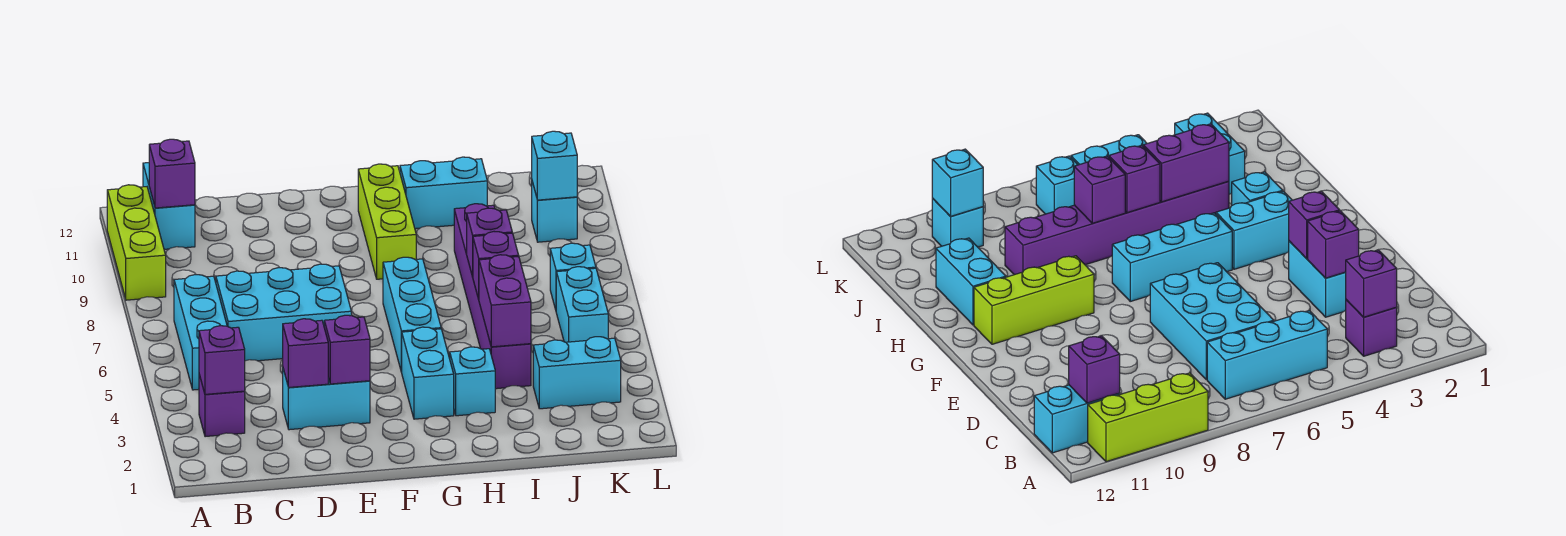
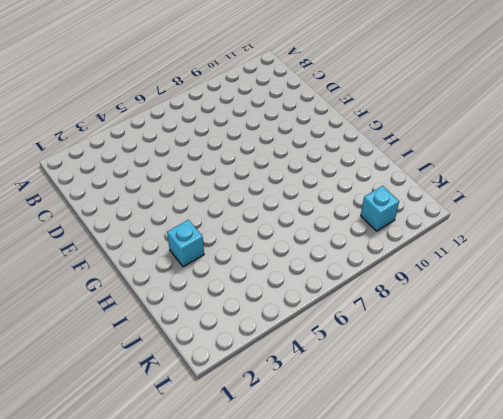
none -> lime 1x3 brick [107,185,166,300]
none -> purple 1x1 brick [199,375,245,437]
none -> cyan 1x3 brick [174,275,227,390]

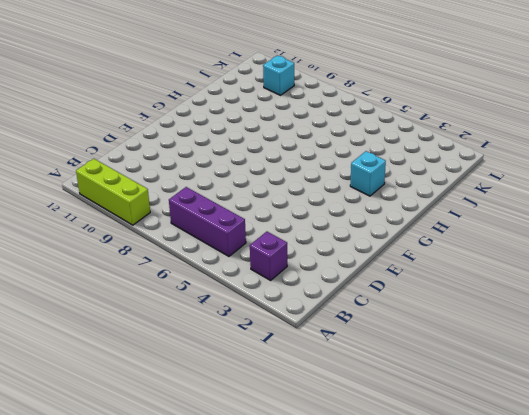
purple 1x3 brick [169,187,246,256] -> cyan 1x3 brick [174,275,227,390]
none -> cyan 1x2 brick [143,163,195,249]
none -> cyan 2x3 brick [216,264,351,361]
none -> cyan 1x2 brick [283,369,370,430]

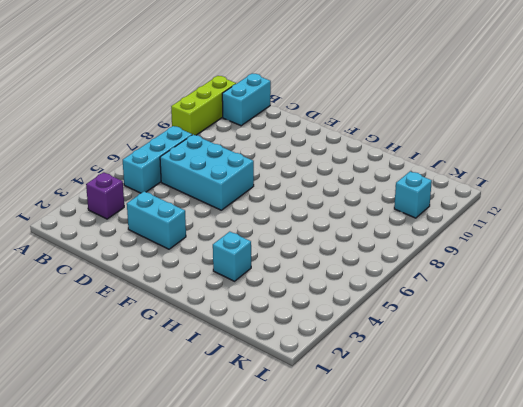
none -> cyan 1x2 brick [402,327,454,419]
none -> cyan 1x3 brick [383,257,441,372]
none -> lime 1x3 brick [358,164,416,279]

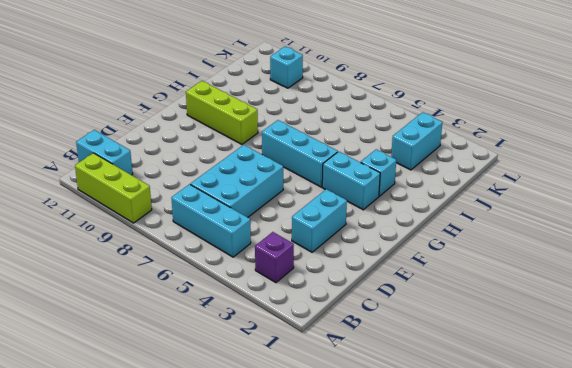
none -> cyan 1x2 brick [400,157,487,229]
none -> purple 1x6 brick [454,204,531,389]
none -> cyan 1x2 brick [556,267,608,342]

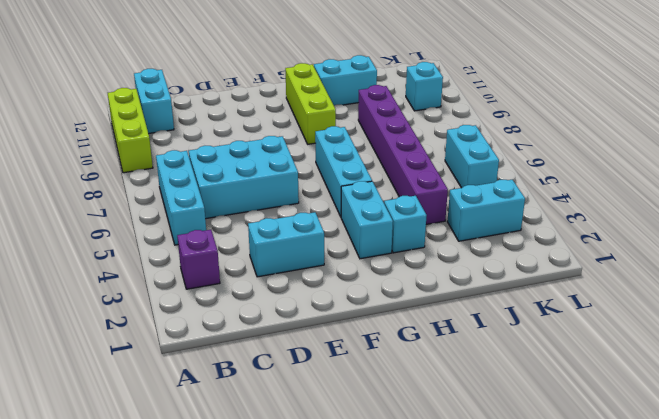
none -> cyan 1x1 brick [550,243,596,310]
none -> purple 1x1 brick [199,326,245,394]
none -> purple 1x1 brick [149,139,195,208]

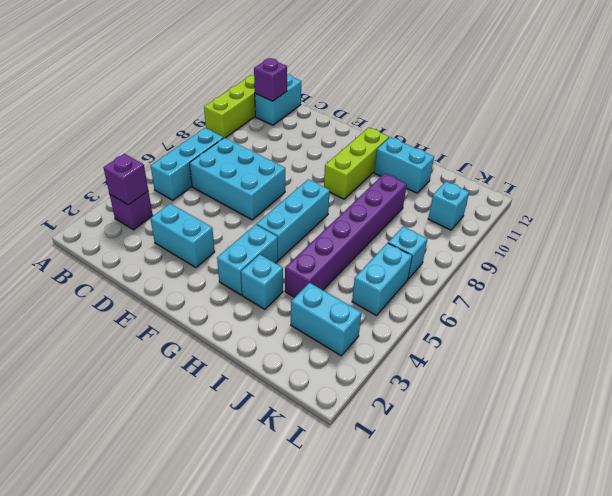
none -> purple 1x1 brick [283,319,328,388]
none -> purple 1x1 brick [324,315,370,384]
none -> purple 1x2 brick [479,255,531,347]

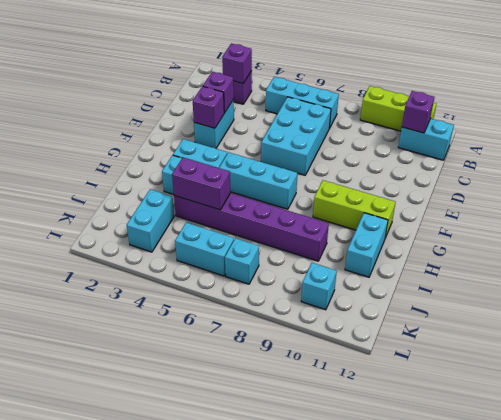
none -> purple 1x1 brick [473,232,519,299]
none -> purple 1x1 brick [467,208,512,277]
none -> cyan 1x1 brick [532,131,577,200]

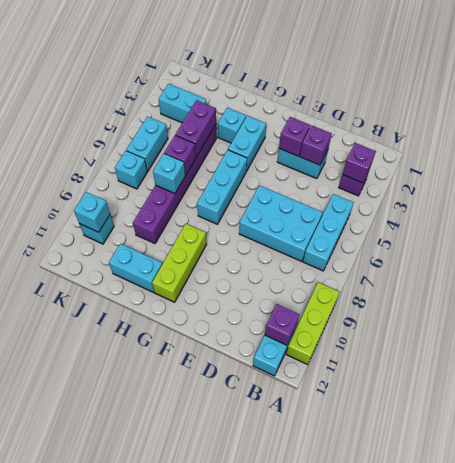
cyan 1x1 brick [153,154,185,193] -> purple 1x1 brick [467,208,512,277]

